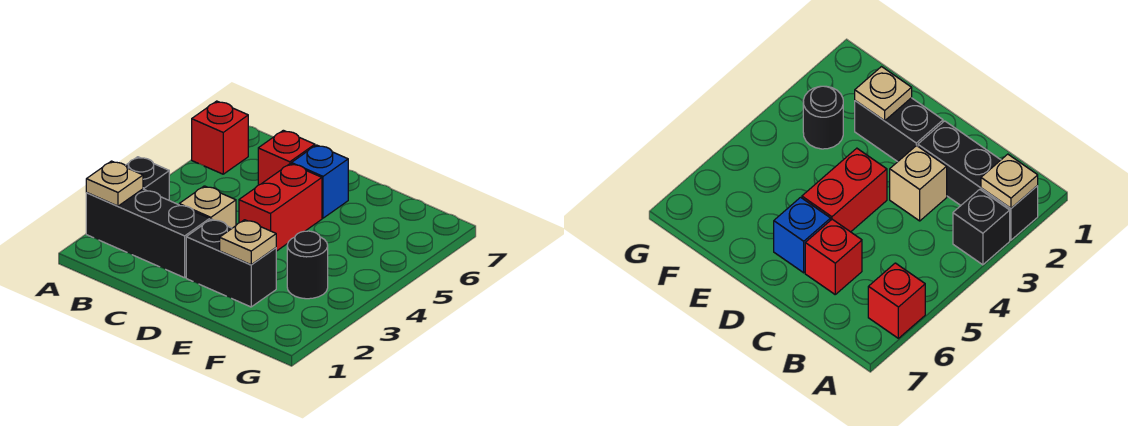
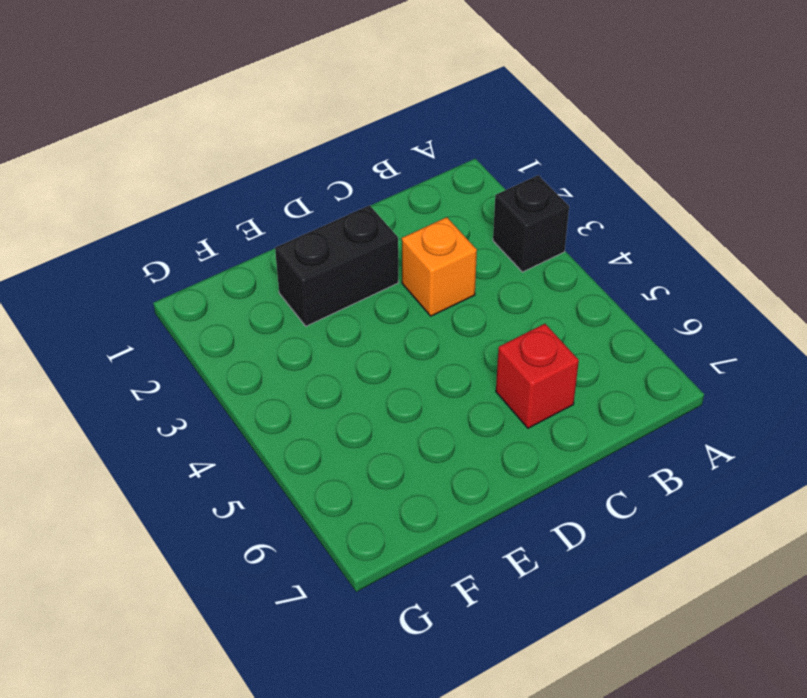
orange 1x1 brick [402,217,477,316] -> tan 1x1 brick [179,186,236,228]
none -> black 1x3 brick [86,189,210,278]
none -> red 1x1 brick [192,101,248,174]

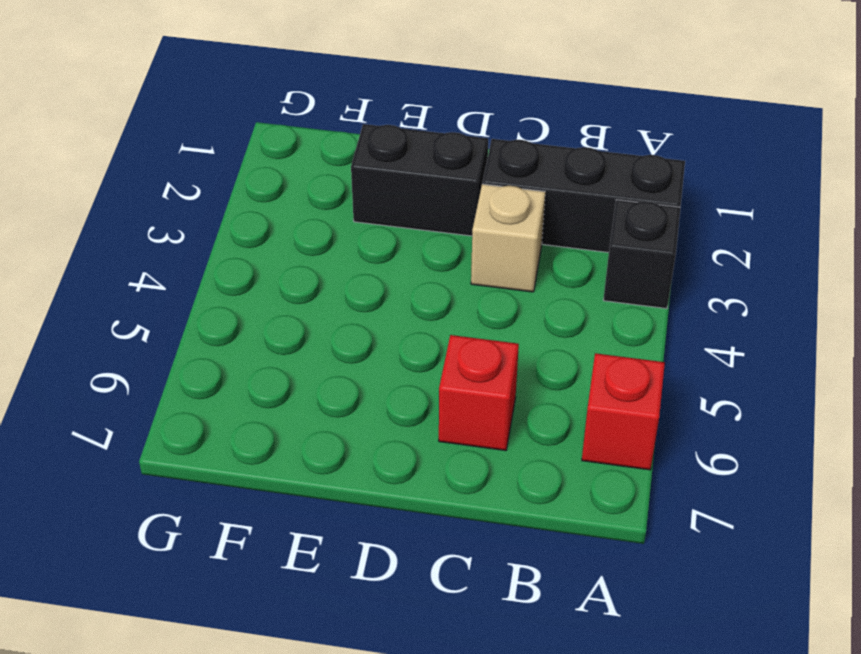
none -> red 1x2 brick [239,164,322,251]
none -> blue 1x1 brick [291,145,348,218]

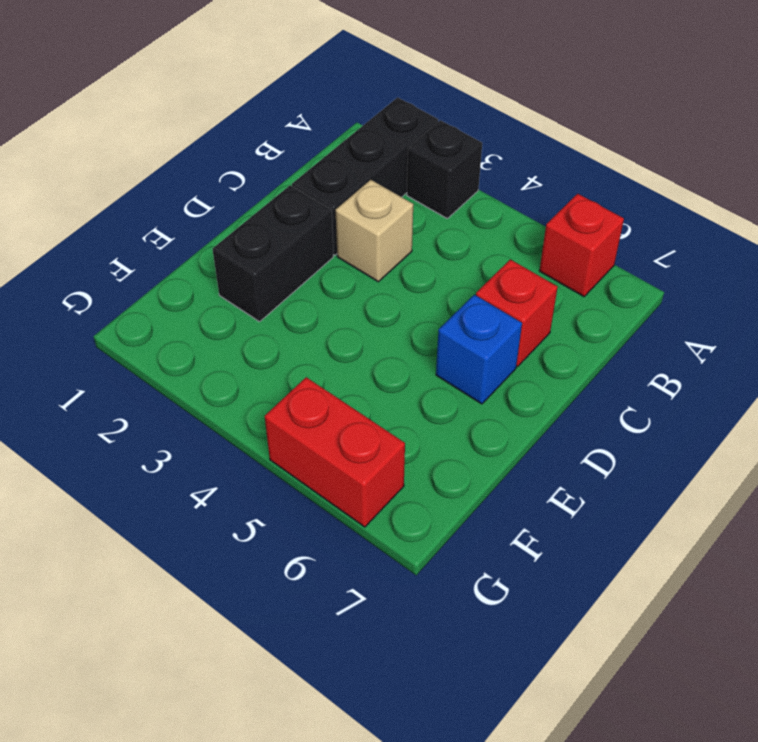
red 1x2 brick [265,377,405,527] -> red 1x2 brick moved to [239,164,322,251]
none -> black 1x1 round brick [287,231,328,299]
none -> tan 1x1 plate [86,161,143,206]

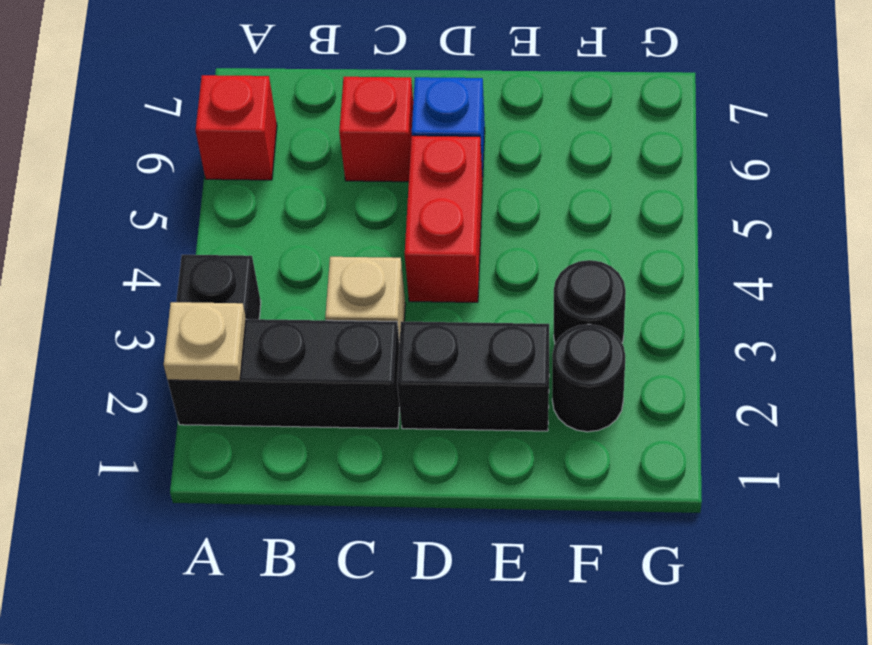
black 1x1 round brick [552,324,625,432] -> none
none -> tan 1x1 plate [220,220,276,265]

